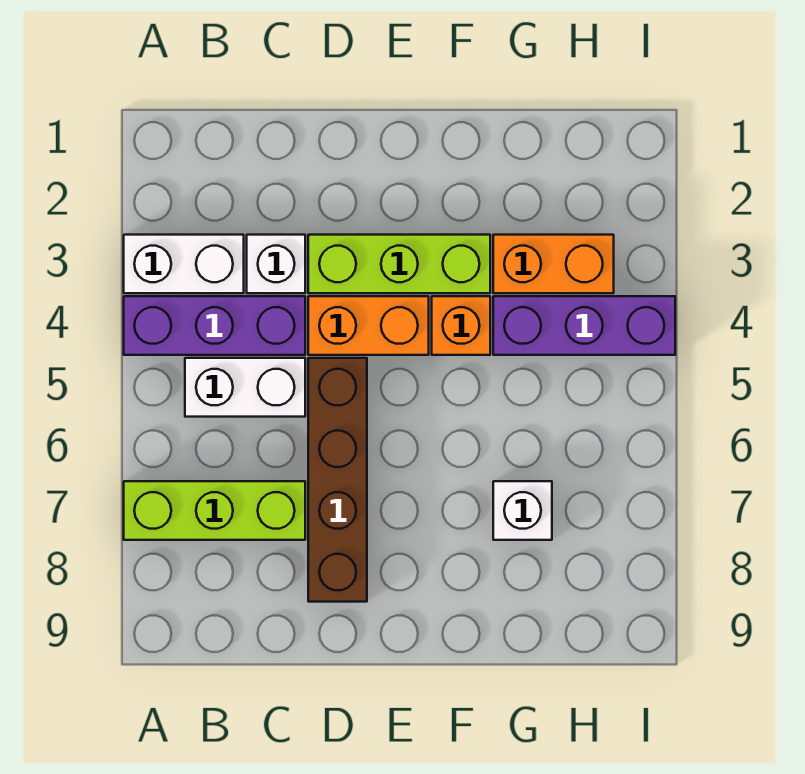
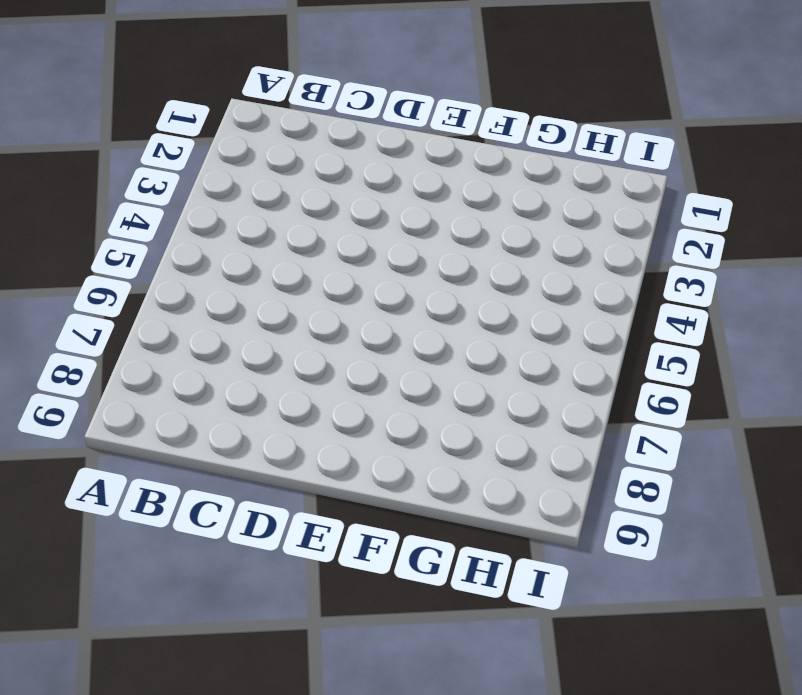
none -> white 1x2 brick [124,235,244,293]
none -> purple 1x3 brick [124,296,305,355]
none -> lime 1x3 brick [124,481,305,540]

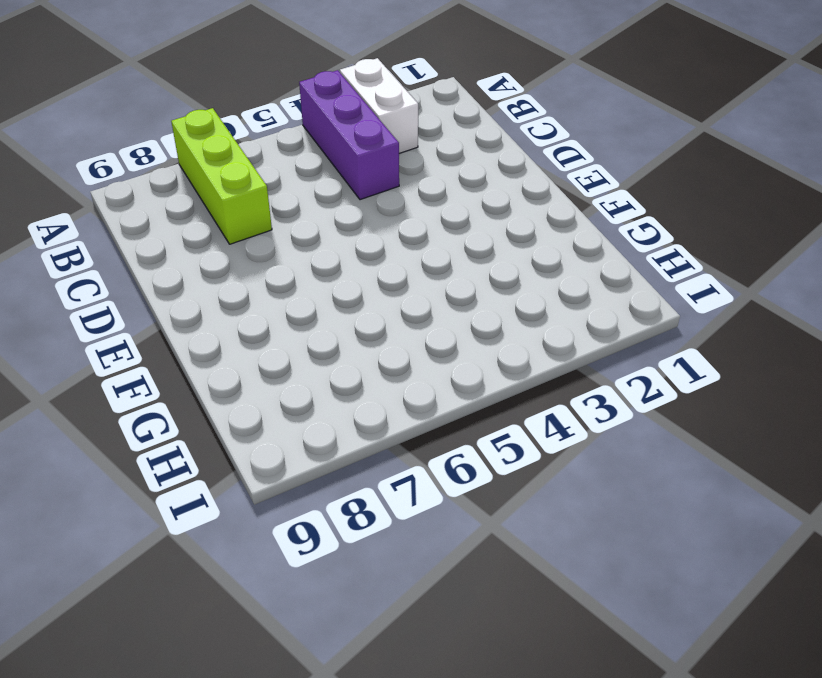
none -> white 1x2 brick [185,358,305,417]
none -> white 1x1 brick [247,235,305,293]
none -> lime 1x3 brick [308,235,490,293]

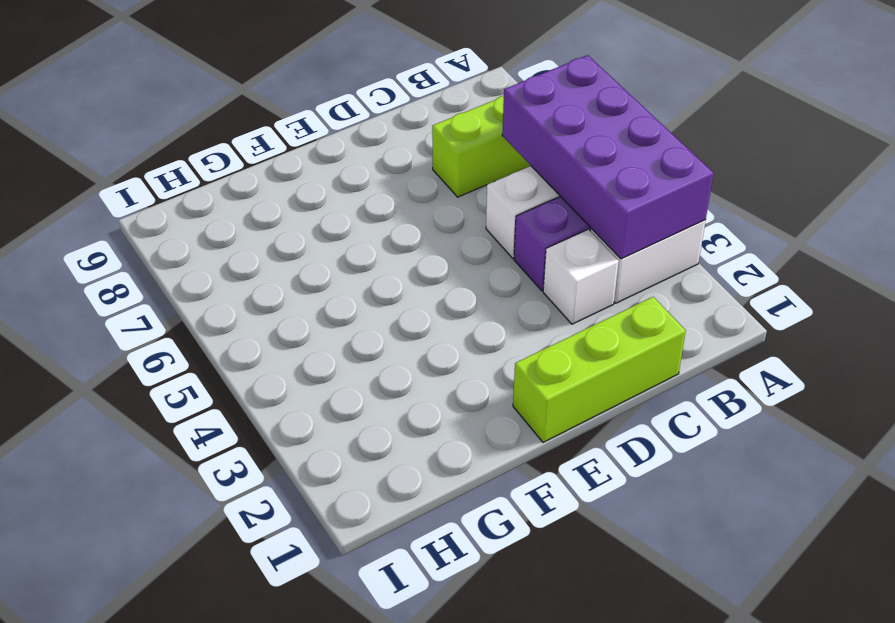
purple 2x4 brick [502,55,714,259] -> none
lime 1x3 brick [513,297,686,442] -> lime 1x3 brick moved to [308,235,490,293]
none -> orange 1x2 brick [308,296,429,355]
none -> brown 1x4 brick [308,358,367,602]
none -> orange 1x1 brick [432,296,490,355]

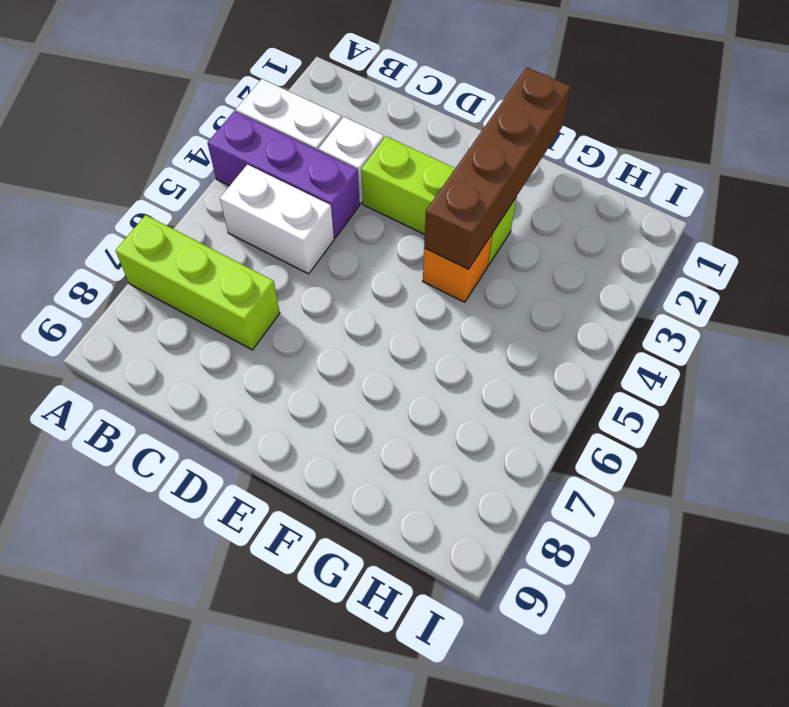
brown 1x4 brick [424,67,571,269] -> brown 1x4 brick moved to [308,358,367,602]
none -> orange 1x2 brick [308,296,429,355]
none -> orange 1x2 brick [493,235,614,293]
none -> purple 1x3 brick [493,296,675,355]

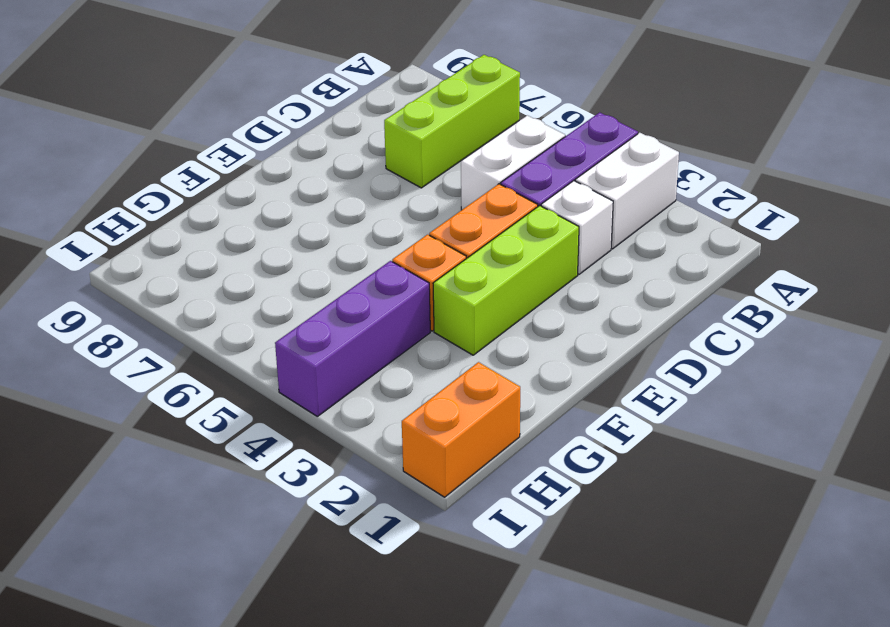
orange 1x2 brick [402,362,520,497] -> orange 1x2 brick moved to [493,235,614,293]
none -> brown 1x4 brick [308,358,367,602]
none -> white 1x1 brick [493,481,552,540]

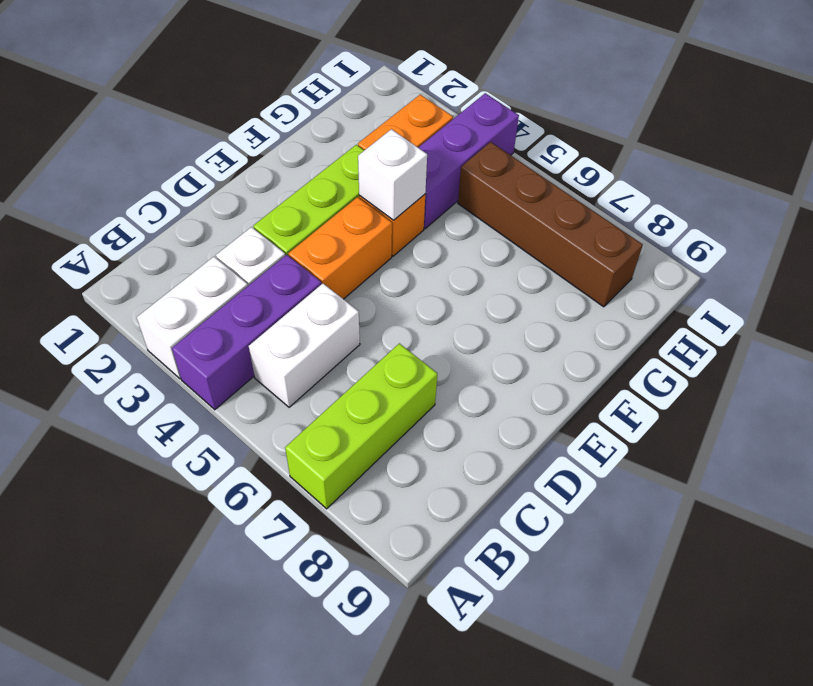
white 1x1 brick [358,129,427,220] -> white 1x1 brick moved to [493,481,552,540]
brown 1x4 brick [458,142,643,307] -> brown 1x4 brick moved to [308,358,367,602]

